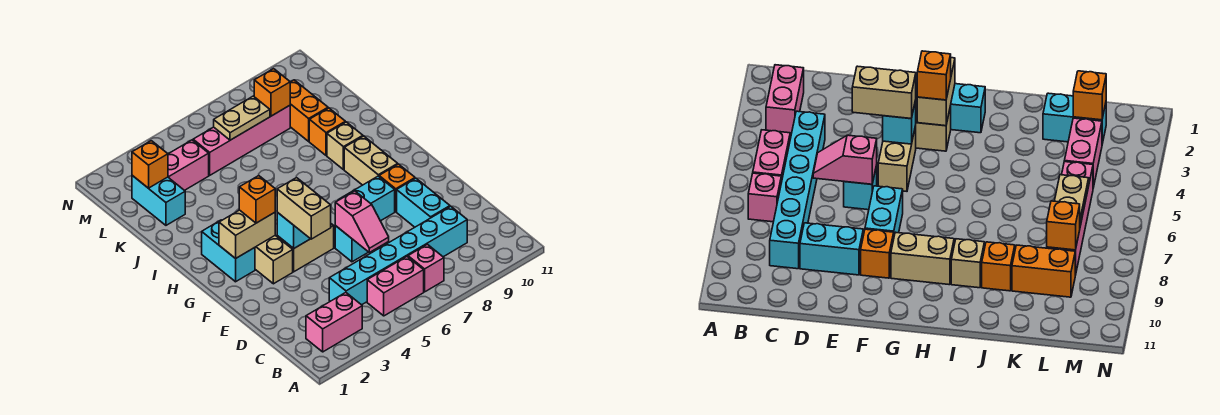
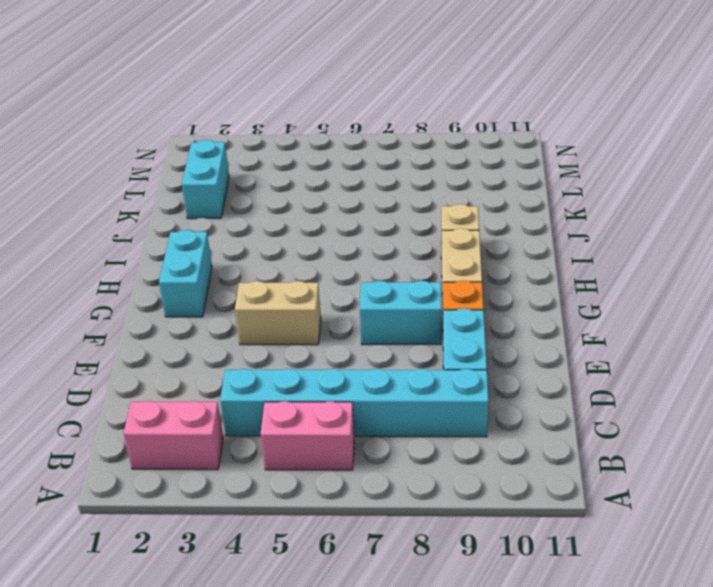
none -> pink 1x1 brick [408,244,444,292]
none -> cyan 1x1 brick [335,226,368,262]
none -> tan 1x2 brick [255,235,293,284]

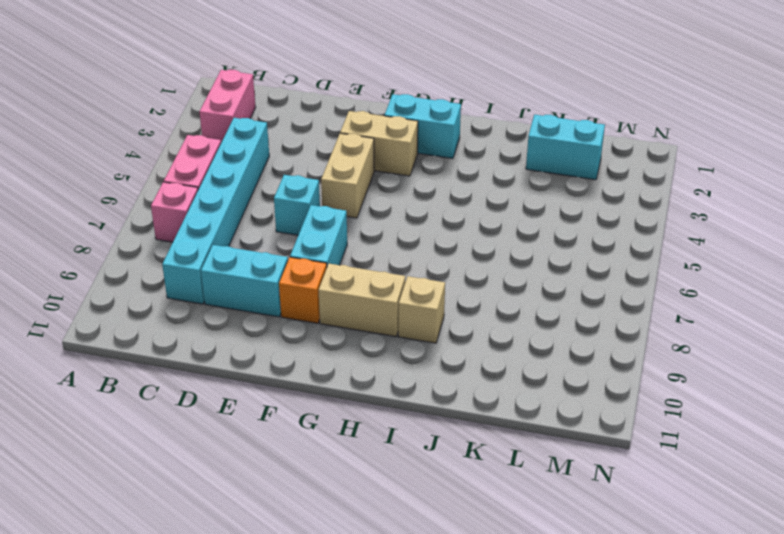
none -> orange 1x1 brick [309,108,345,156]
none -> orange 1x2 brick [290,80,328,141]
none -> pink 1x2 brick [168,140,209,191]

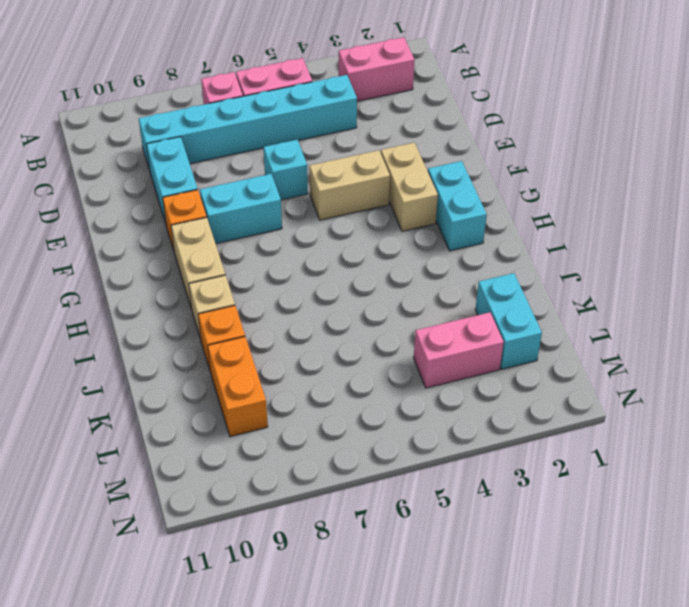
none -> pink 1x4 brick [193,105,290,175]
none -> pink 1x2 slope [335,191,389,252]
none -> cyan 1x1 brick [277,212,310,248]

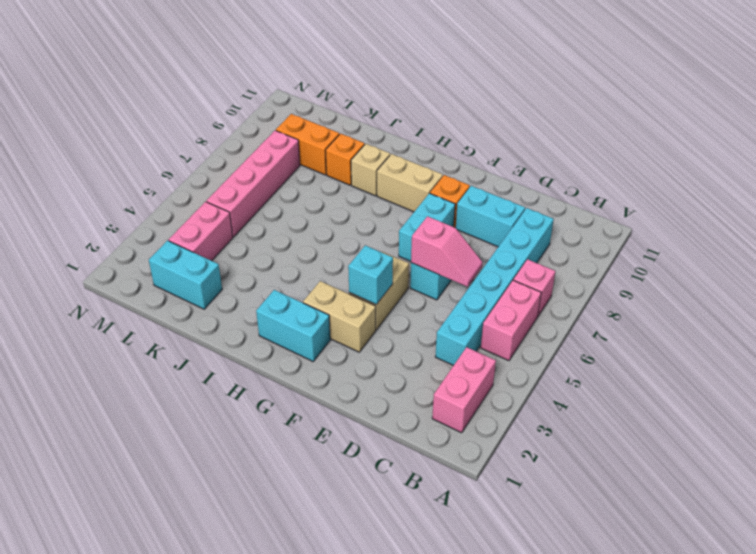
none -> tan 1x2 brick [219,210,275,259]
none -> orange 1x1 brick [132,141,168,188]
none -> tan 1x2 plate [214,96,270,140]

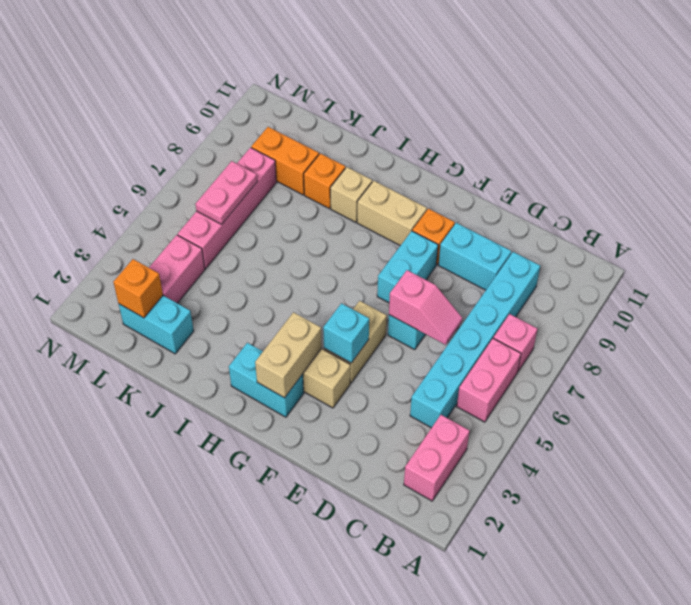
pink 1x2 plate [195,161,257,224] -> tan 1x2 plate [214,96,270,140]
none -> orange 1x1 brick [254,69,290,116]
none -> tan 1x2 brick [277,178,331,239]
none -> orange 1x1 brick [239,176,275,223]

